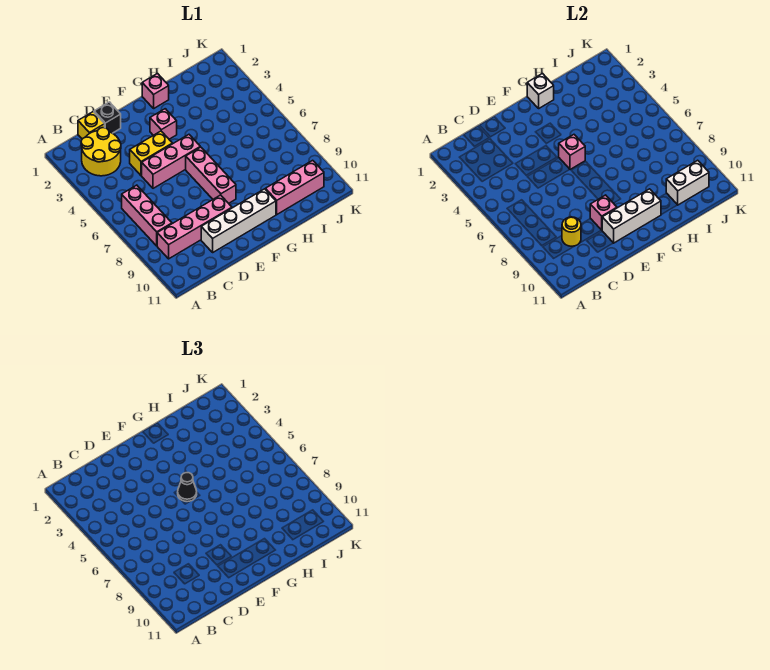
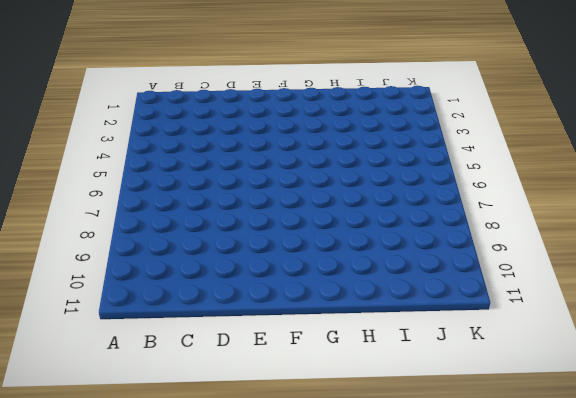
none -> yellow 2x2 round brick [81,128,121,176]
none -> pink 1x3 brick [122,185,172,246]
none -> pink 1x4 brick [157,195,232,259]

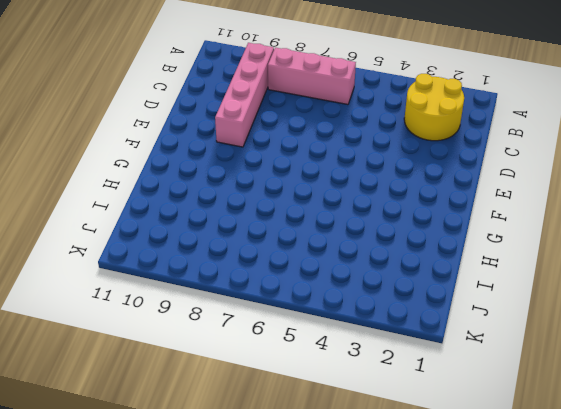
none -> yellow 1x1 brick [78,112,105,139]
none -> black 1x1 brick [94,102,121,133]
none -> yellow 1x2 brick [130,131,172,176]

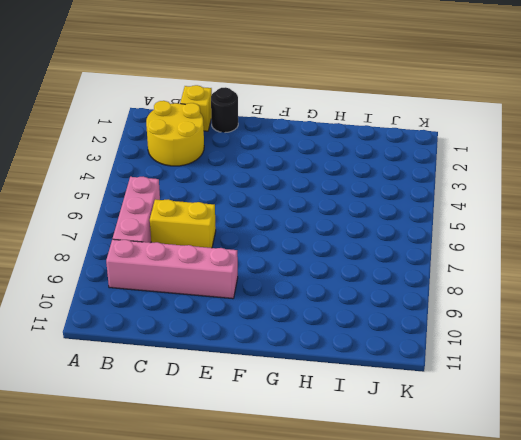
yellow 1x2 brick [150,199,216,248] -> yellow 1x2 brick moved to [130,131,172,176]
black 1x1 round brick [211,87,238,133] -> black 1x1 brick [94,102,121,133]
none -> pink 1x3 brick [142,135,200,188]
none -> white 1x4 brick [201,189,276,252]
none -> pink 1x1 brick [150,109,177,139]

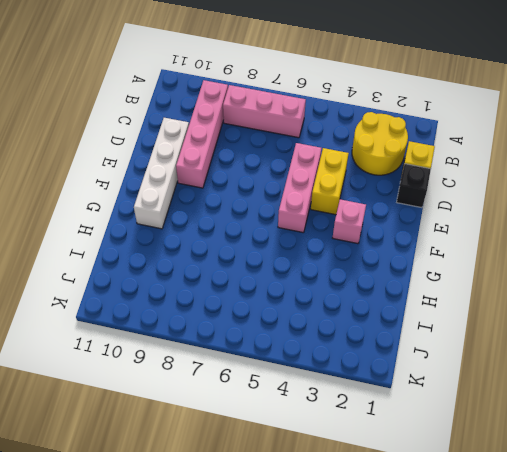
none -> pink 1x3 brick [186,147,236,203]
none -> pink 1x1 brick [142,74,169,108]
none -> pink 1x3 brick [265,160,324,214]

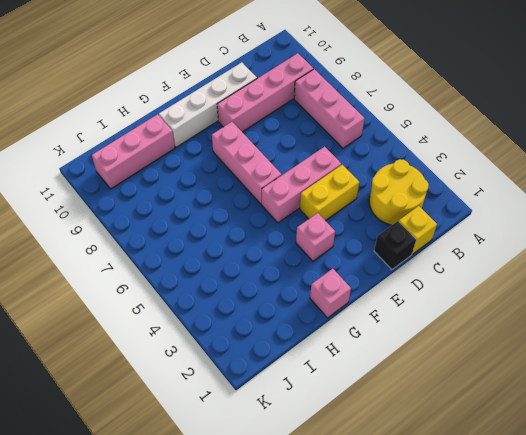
none -> yellow 1x1 round brick [562,217,581,246]
none -> pink 1x1 brick [590,195,617,230]
none -> white 1x3 brick [602,189,661,243]

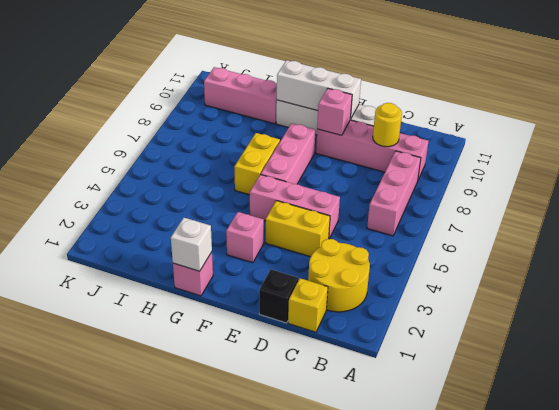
yellow 1x2 brick [234,133,280,195] -> none
none -> pink 1x1 brick [559,135,585,169]
none -> white 1x2 brick [666,160,709,205]
none -> black 1x1 cone [178,473,197,502]

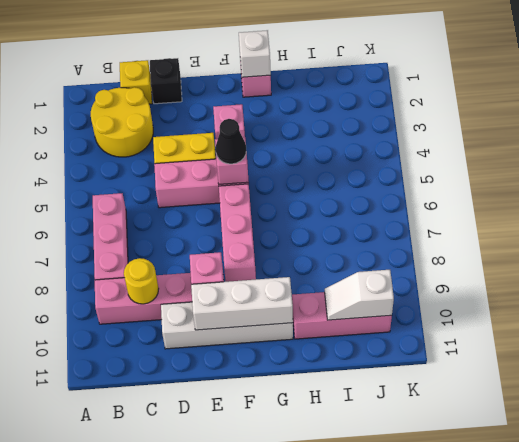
white 1x2 slope [325,270,394,320] -> white 1x2 brick [666,160,709,205]

